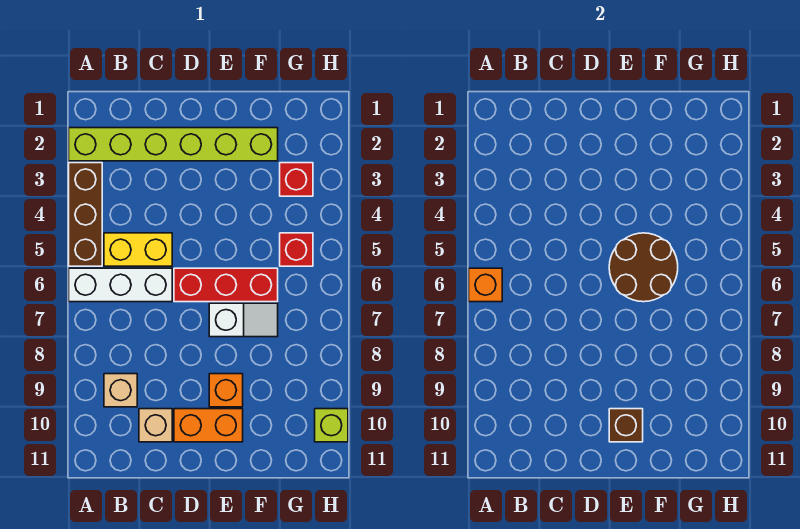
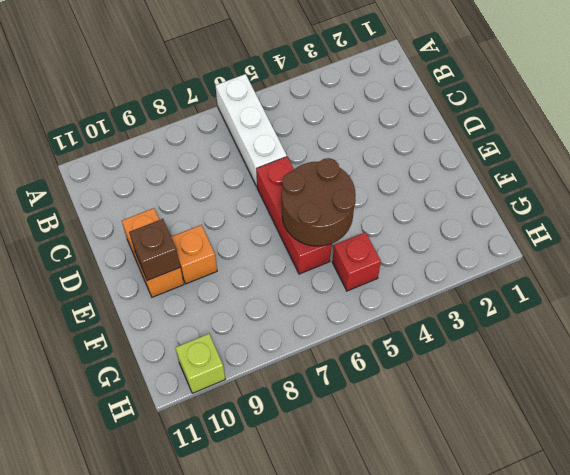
none -> lime 1x6 brick [69,128,278,161]
none -> brown 1x3 brick [69,163,102,266]
none -> yellow 1x2 brick [104,233,172,266]

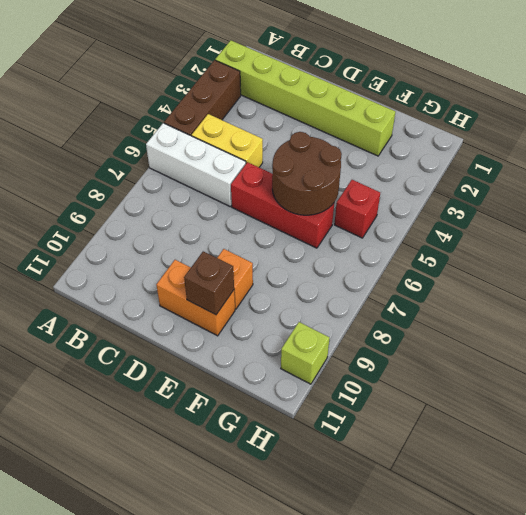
none -> tan 1x1 brick [104,374,137,407]
none -> tan 1x1 brick [139,409,172,442]
none -> white 1x2 slope [209,303,278,337]

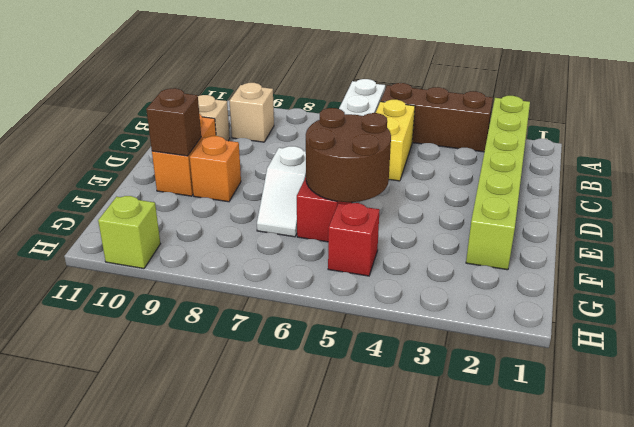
none -> red 1x1 brick [280,163,313,196]
none -> orange 1x1 brick [469,268,502,302]

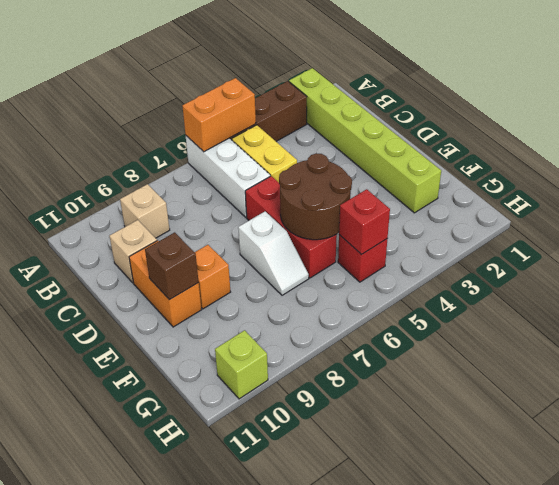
orange 1x2 brick [182,78,256,152] -> orange 1x1 brick [469,268,502,302]
red 1x1 brick [339,189,390,255] -> red 1x1 brick moved to [280,163,313,196]

